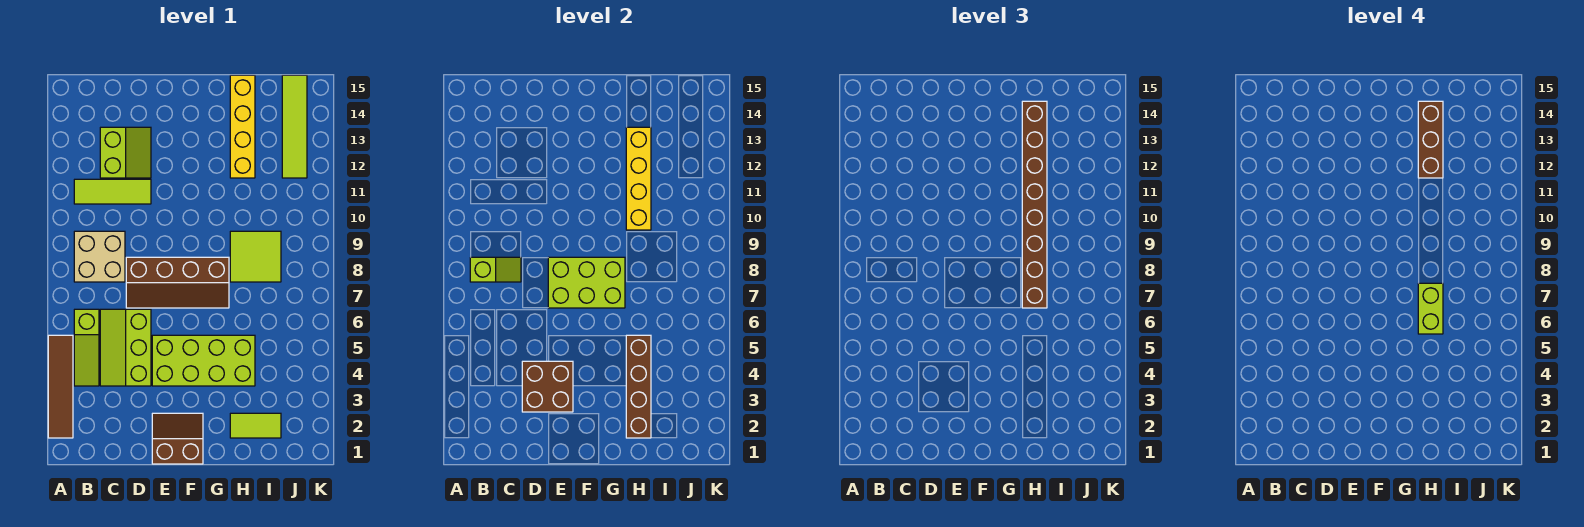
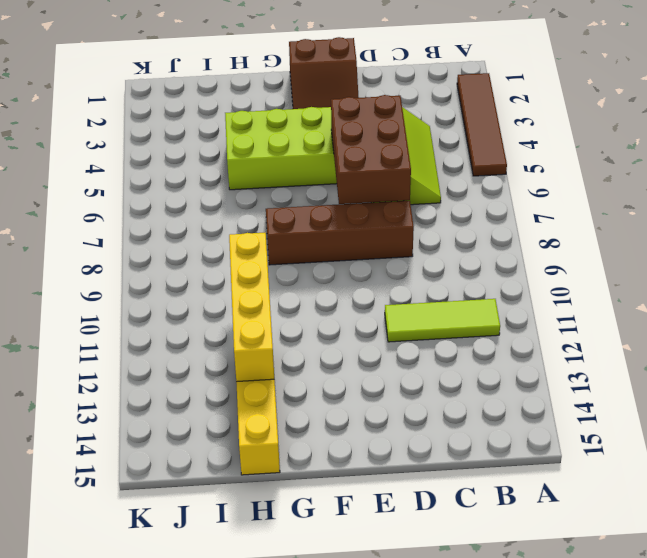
brown 2x3 brick [331,95,411,204] -> lime 2x3 brick [548,257,625,308]
none -> lime 1x3 slope [74,309,99,386]
none -> tan 2x2 brick [74,231,125,282]
none -> lime 2x2 slope [100,127,151,178]

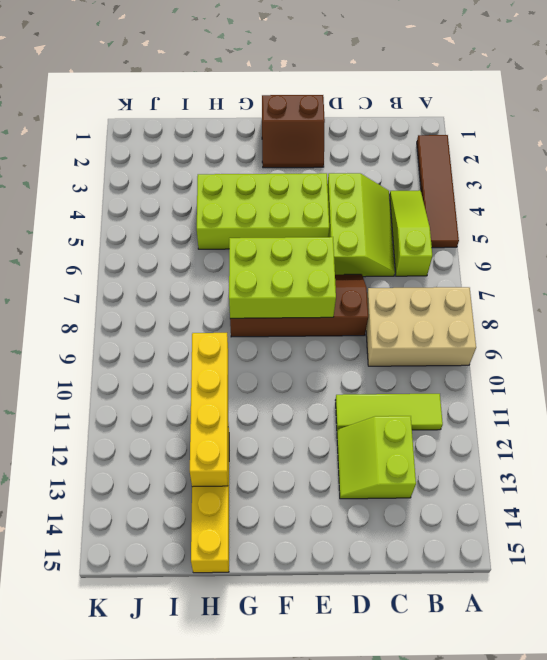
tan 2x3 brick [366,287,476,366] -> tan 2x2 brick [74,231,125,282]
none -> lime 1x2 tile [230,413,281,438]
none -> lime 2x2 tile [230,231,281,282]
none -> lime 1x4 tile [282,75,307,178]

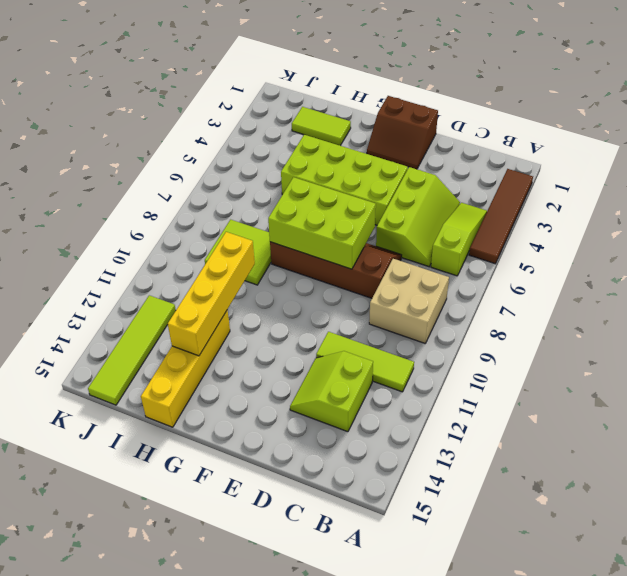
none -> lime 1x2 slope [470,257,521,282]
none -> brown 2x2 brick [522,361,573,412]
none -> brown 1x4 brick [626,335,651,438]

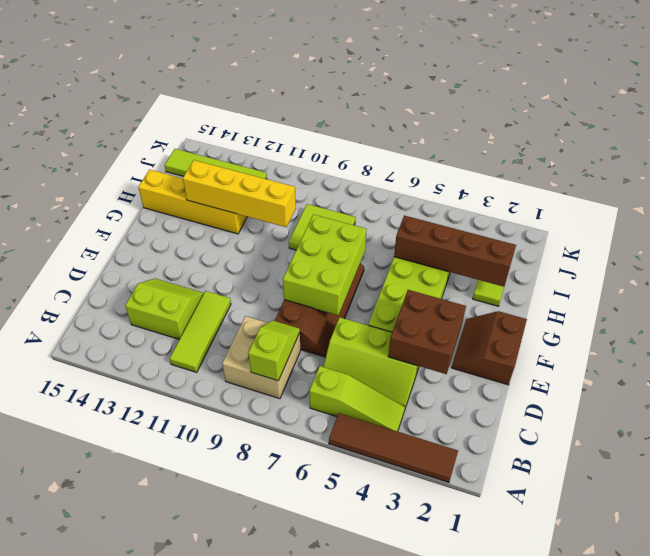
none -> brown 1x8 brick [1022,101,1047,308]
none -> lime 1x2 brick [1418,283,1443,334]
none -> brown 1x3 brick [1418,101,1443,178]

